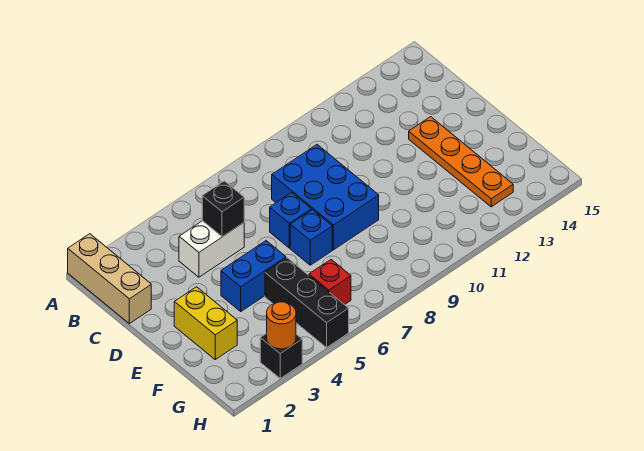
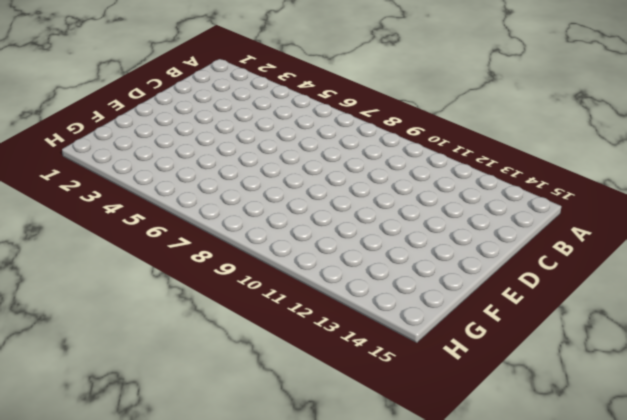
none -> tan 1x3 brick [68,234,151,324]
none -> white 1x2 brick [179,221,244,277]
none -> blue 2x3 brick [272,145,379,250]

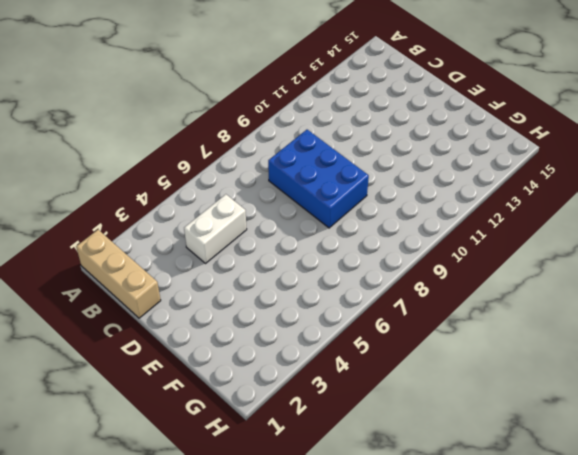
none -> blue 1x1 brick [270,193,311,248]
none -> orange 1x4 plate [409,117,513,207]
none -> yellow 1x2 brick [174,287,237,359]

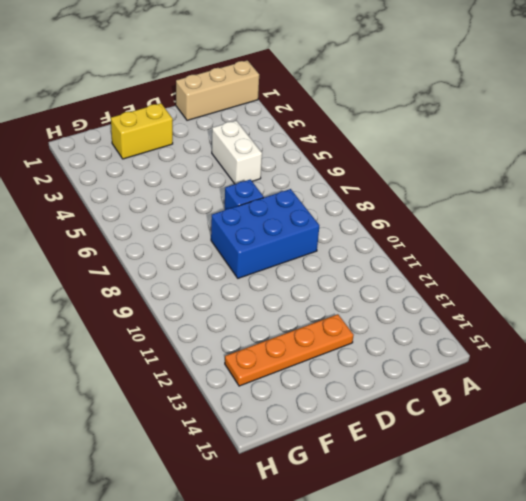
none -> blue 1x2 brick [221,241,286,311]
none -> blue 1x1 brick [290,210,332,265]
none -> black 1x3 brick [265,258,349,348]

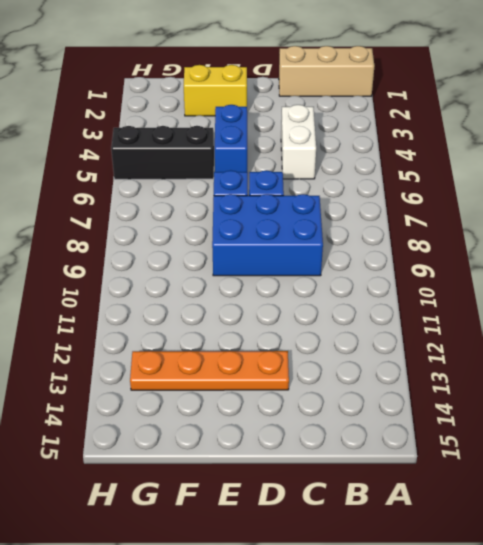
none -> red 1x1 brick [309,260,351,305]
none -> black 1x1 brick [260,333,302,378]
none -> black 1x1 brick [202,181,244,237]

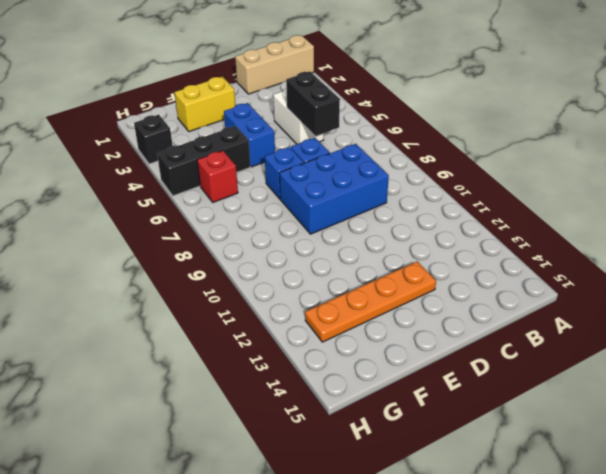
black 1x2 brick [286,71,340,136] -> black 1x1 brick [202,181,244,237]
none -> orange 1x1 round brick [267,302,296,349]

